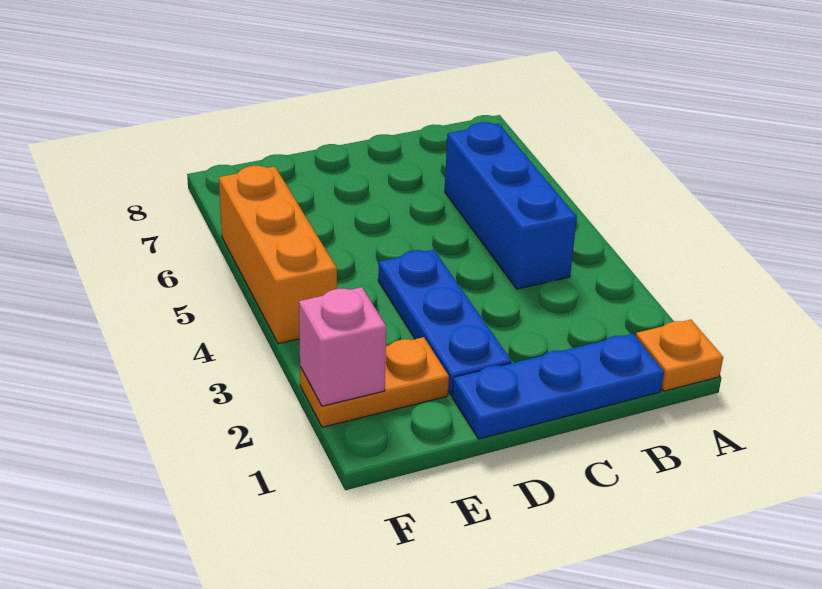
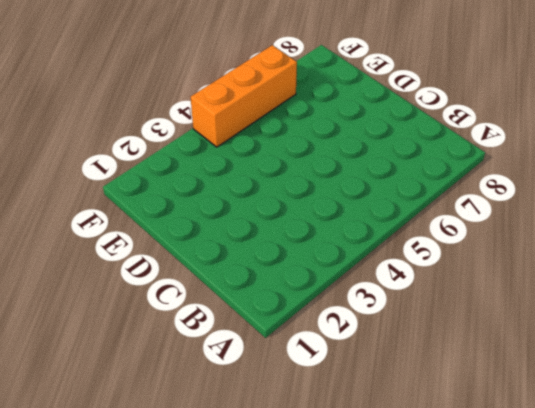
none -> orange 1x1 plate [636,320,723,391]
none -> blue 1x3 plate [452,334,664,439]

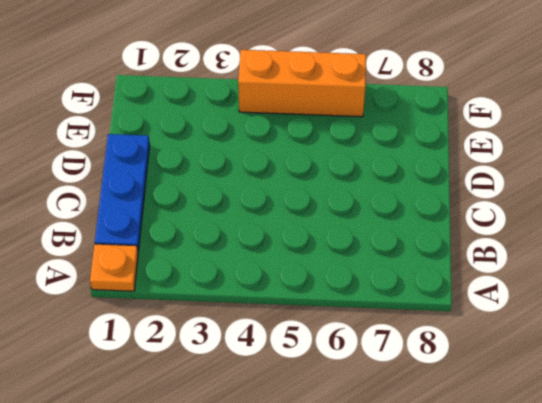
none -> blue 1x3 brick [445,122,577,289]
none -> blue 1x3 plate [378,250,511,395]

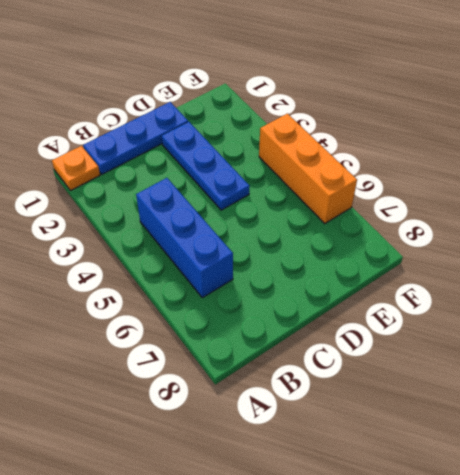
none -> orange 1x2 plate [300,337,449,427]
none -> pink 1x1 brick [299,287,386,406]

